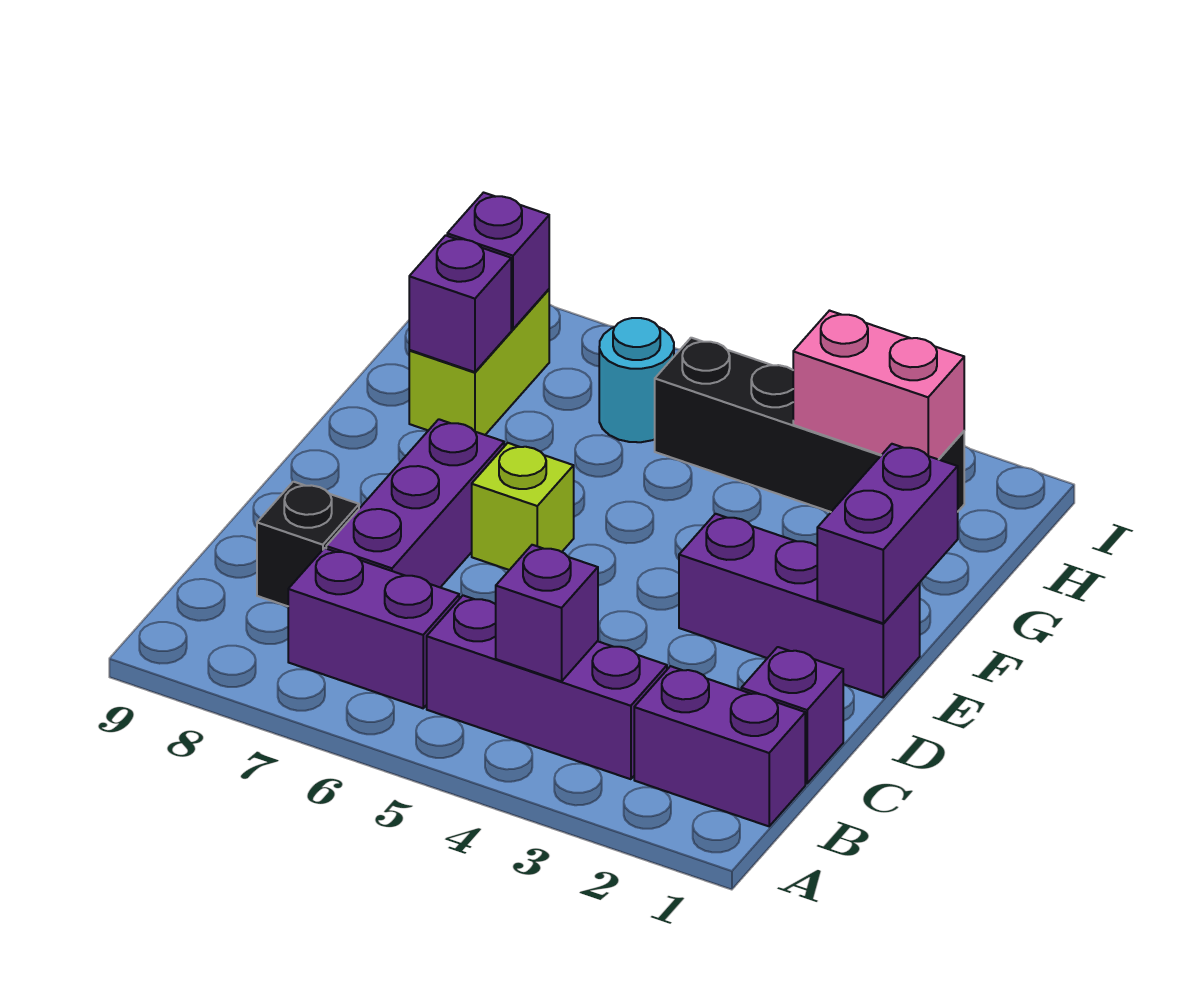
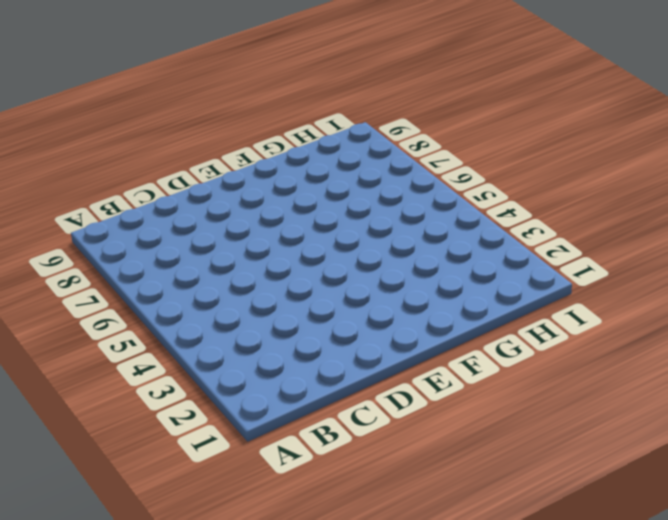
none -> purple 1x2 brick [634,666,805,826]
none -> purple 1x3 brick [427,595,667,779]
none -> purple 1x2 brick [288,548,459,708]

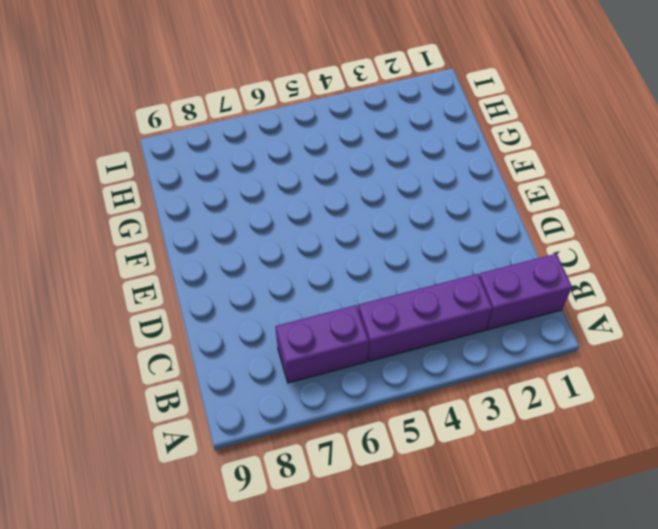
none -> purple 1x1 brick [741,647,843,783]
none -> purple 1x3 brick [326,419,504,587]
none -> black 1x1 brick [257,482,359,606]

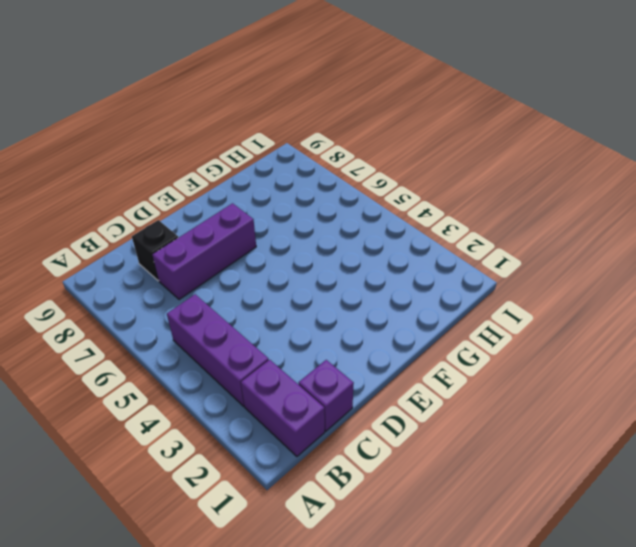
none -> purple 1x2 brick [288,548,459,708]
none -> purple 1x3 brick [679,514,920,697]
none -> lime 1x1 brick [472,443,574,570]

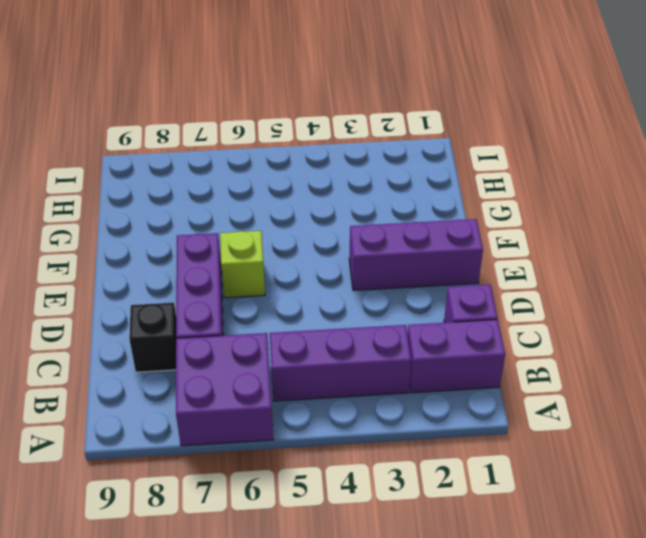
purple 2x2 brick [176,333,273,446] -> purple 1x2 brick [288,548,459,708]
none -> lime 1x2 brick [409,289,549,435]
none -> black 1x4 brick [655,338,964,512]
none -> cyan 1x1 round brick [599,318,674,442]

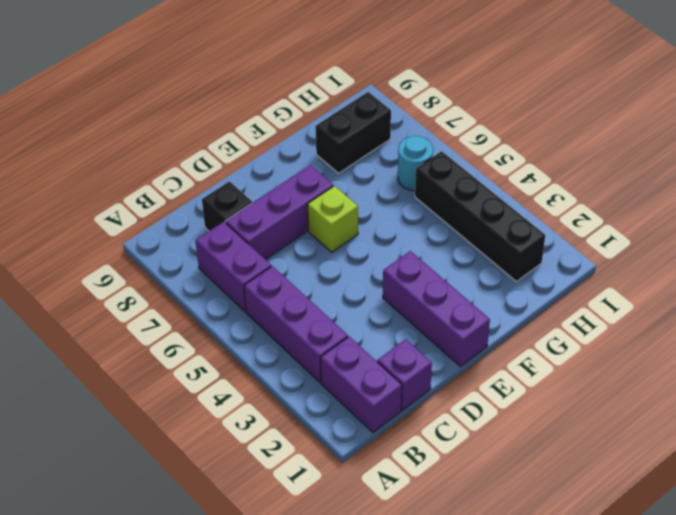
black 1x2 brick [315,92,391,173] -> lime 1x2 brick [409,289,549,435]
none -> purple 1x1 brick [496,545,598,681]
none -> purple 1x2 brick [817,444,958,623]
none -> purple 1x1 brick [409,235,511,372]

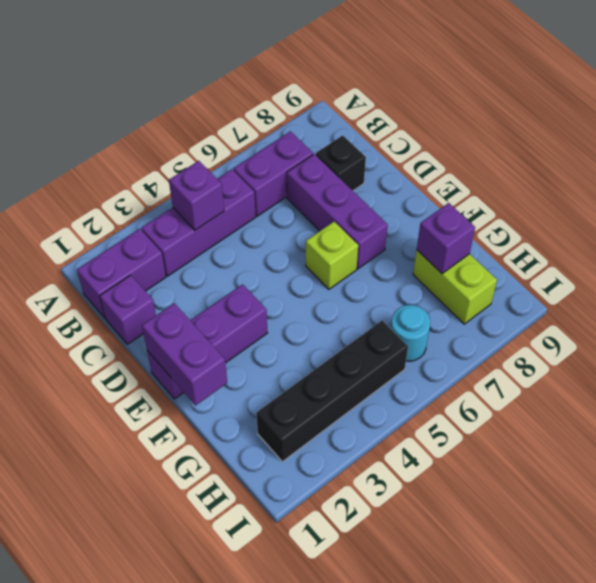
none -> pink 1x2 brick [793,311,964,459]
none -> purple 1x1 brick [447,193,549,329]

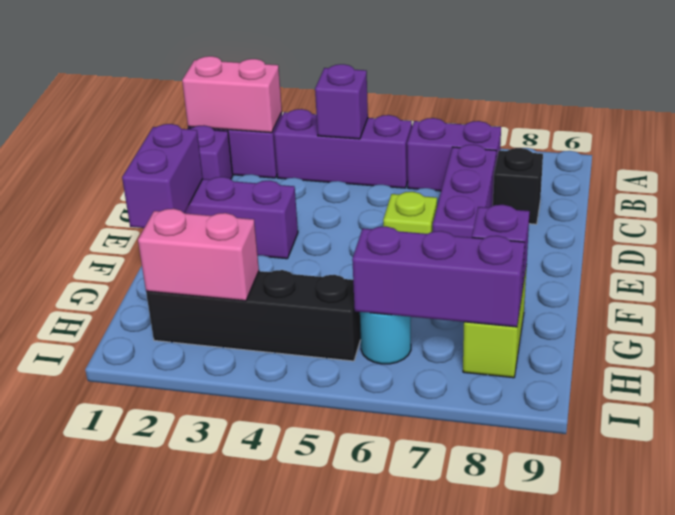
pink 1x2 brick [182,56,282,133] -> none
purple 1x3 brick [352,226,525,327] -> purple 1x1 brick [447,193,549,329]

